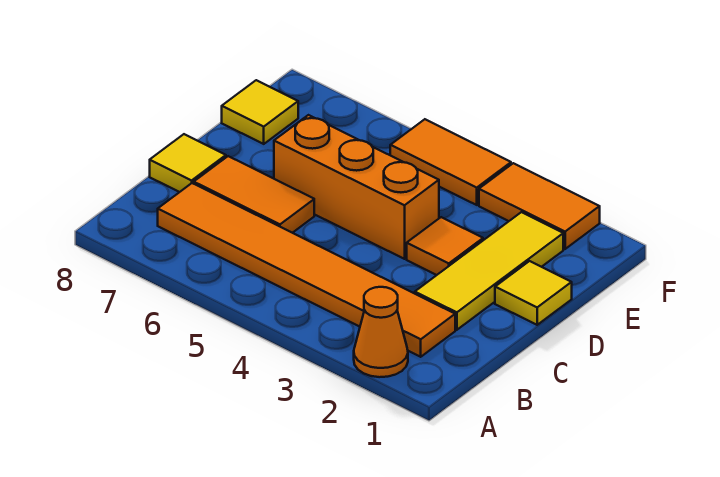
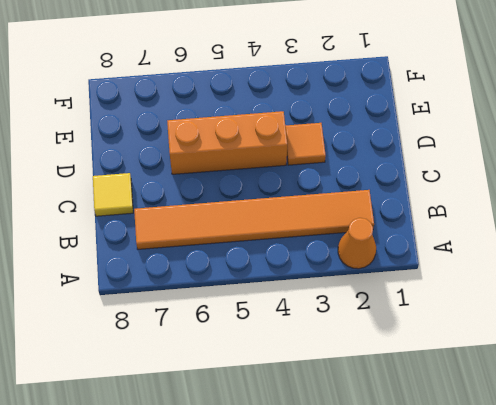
none -> yellow 1x3 tile [415,212,563,330]
none -> orange 1x2 tile [194,156,314,233]

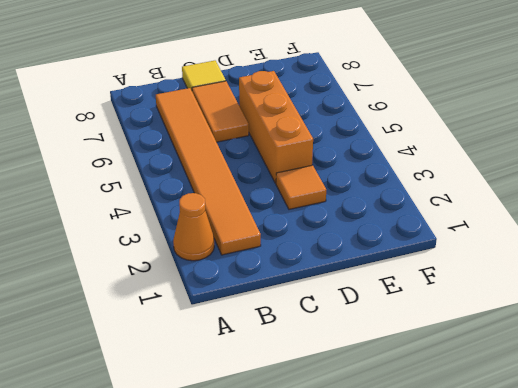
none -> yellow 1x3 tile [415,212,563,330]
none -> yellow 1x1 tile [495,261,572,325]

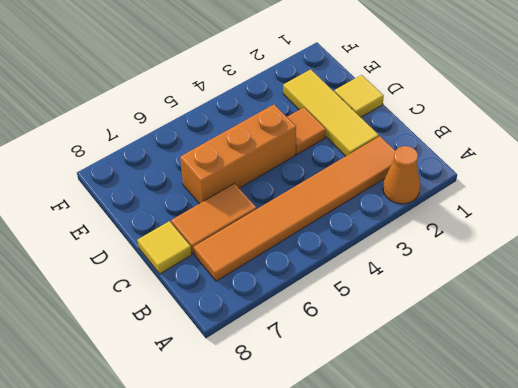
none -> yellow 1x1 tile [222,80,298,144]
none -> orange 1x2 tile [479,163,600,249]

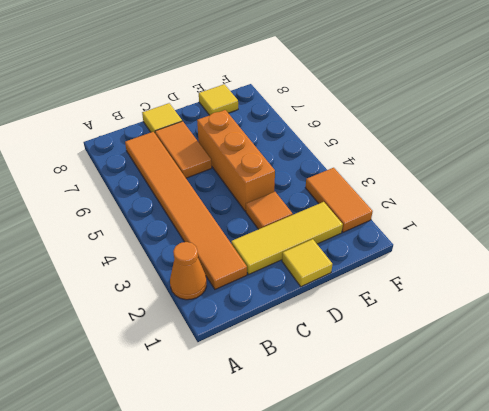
none -> orange 1x2 tile [390,119,511,205]

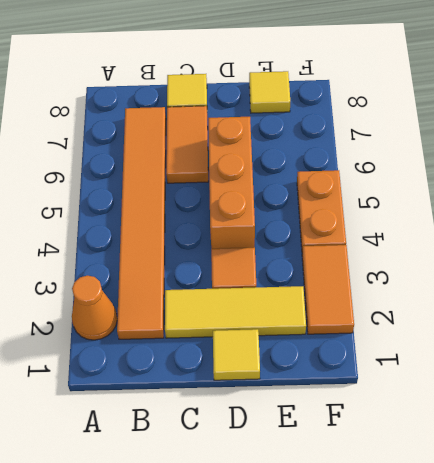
orange 1x2 plate [297,170,346,250] -> orange 1x2 tile [390,119,511,205]

